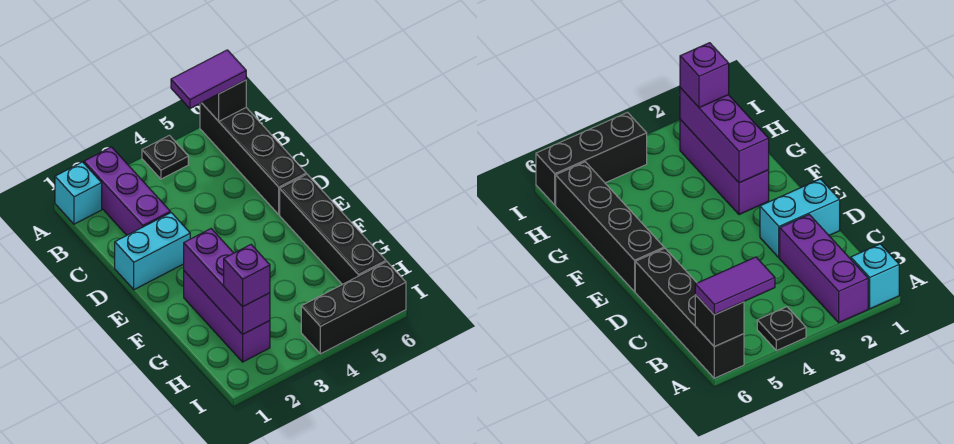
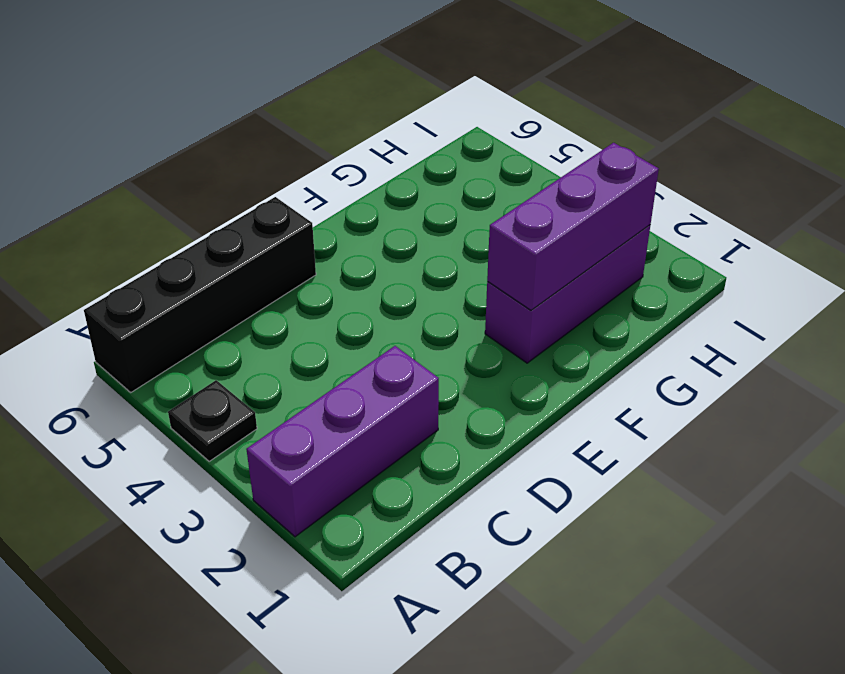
none -> cyan 1x1 brick [55,162,102,224]
none -> cyan 1x2 brick [115,213,190,290]
none -> black 1x4 brick [280,174,386,284]

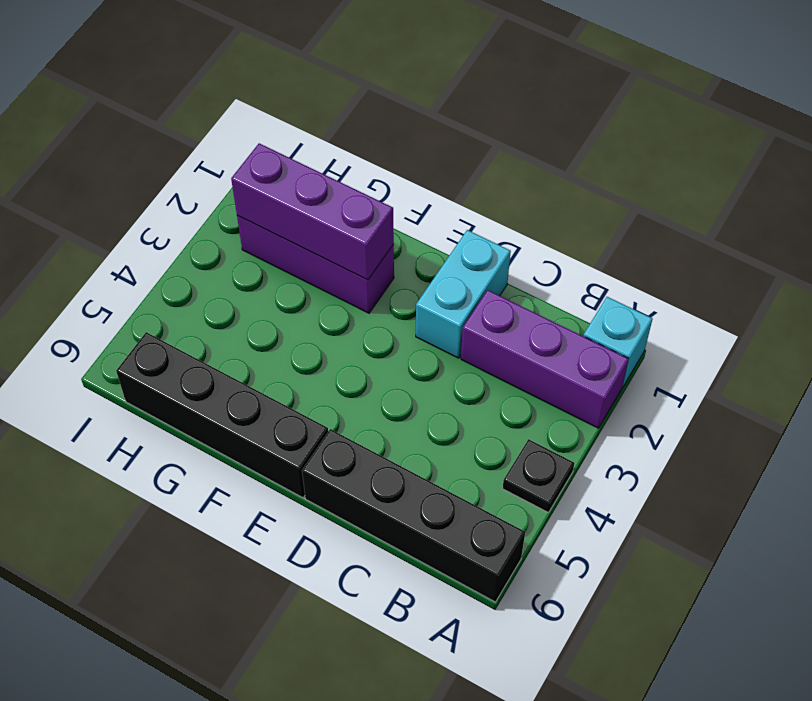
none -> black 1x3 brick [301,262,406,354]
none -> black 1x1 brick [202,80,246,121]
none -> purple 1x2 tile [171,50,246,109]

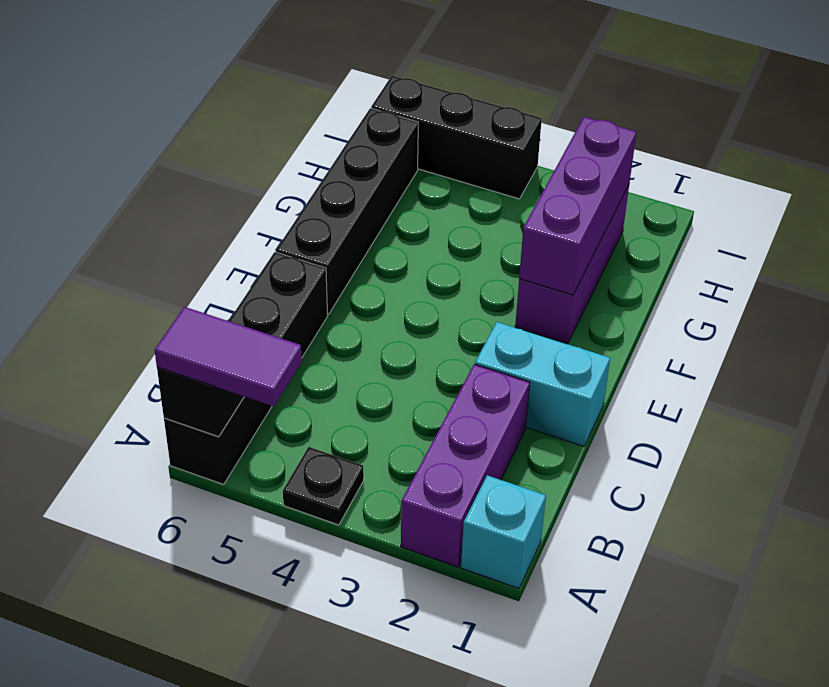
none -> purple 1x1 brick [224,245,270,307]

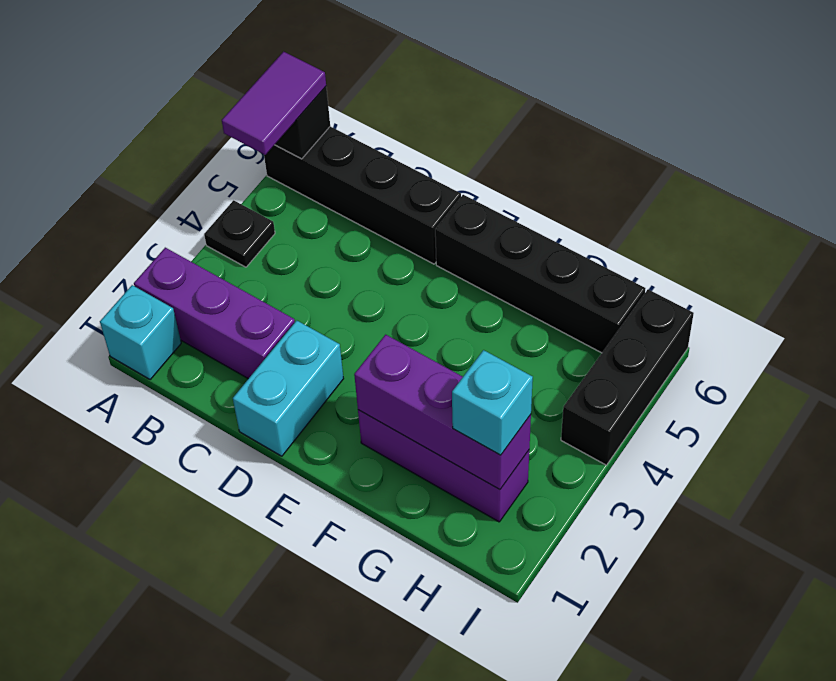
cyan 1x1 brick [452,350,533,455] -> purple 1x1 brick [224,245,270,307]

